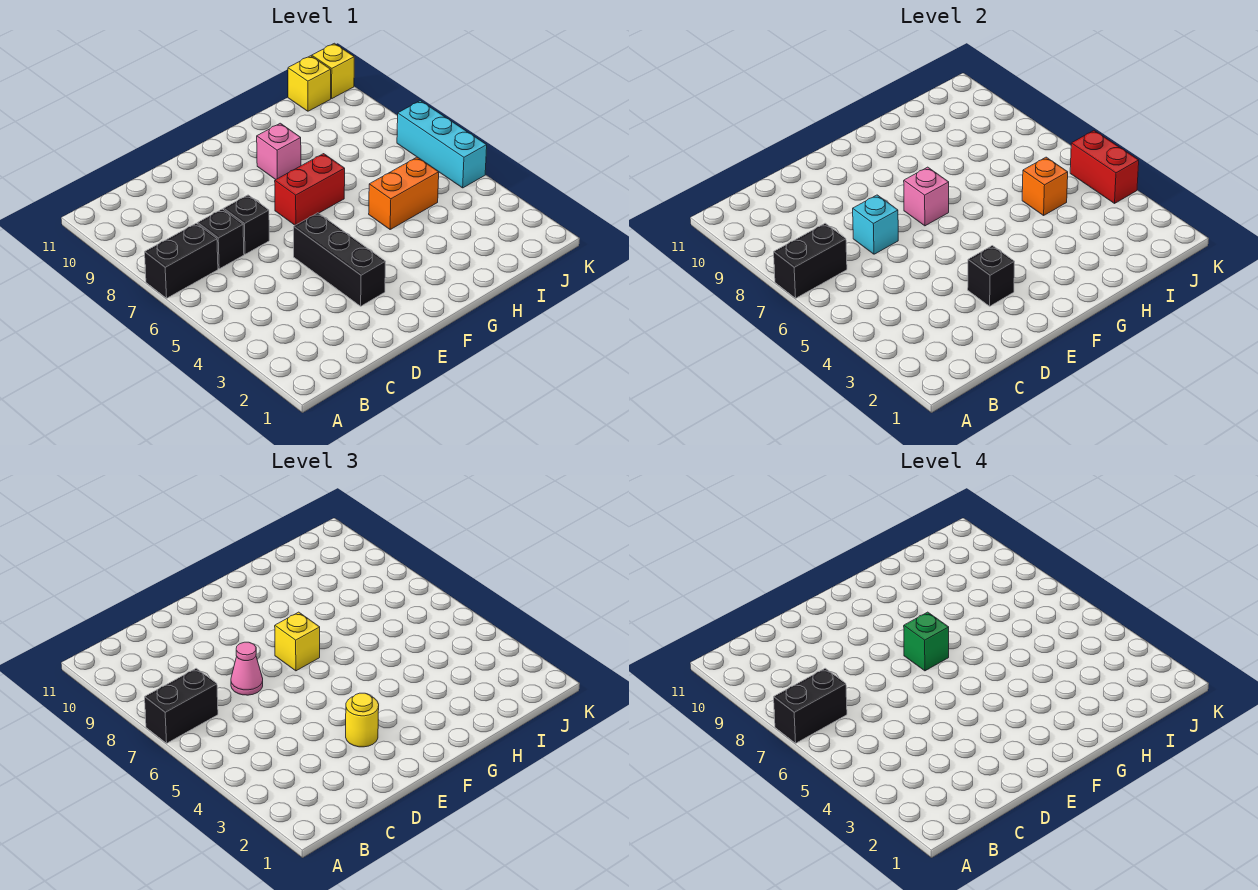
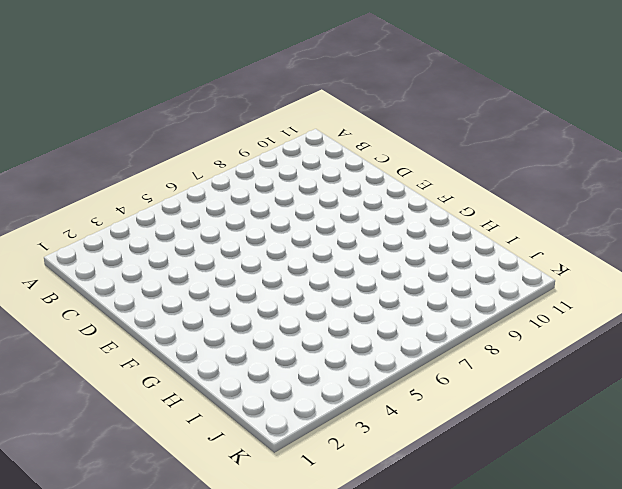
none -> black 1x2 brick [145,223,218,298]
none -> black 1x1 brick [198,209,244,269]
none -> black 1x1 brick [224,195,269,254]

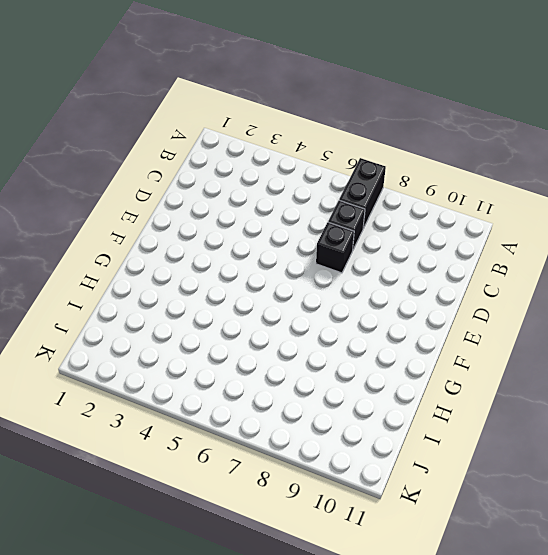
none -> black 1x3 brick [294,213,385,306]
none -> red 1x2 brick [275,154,345,225]
none -> pink 1x1 brick [257,123,301,179]

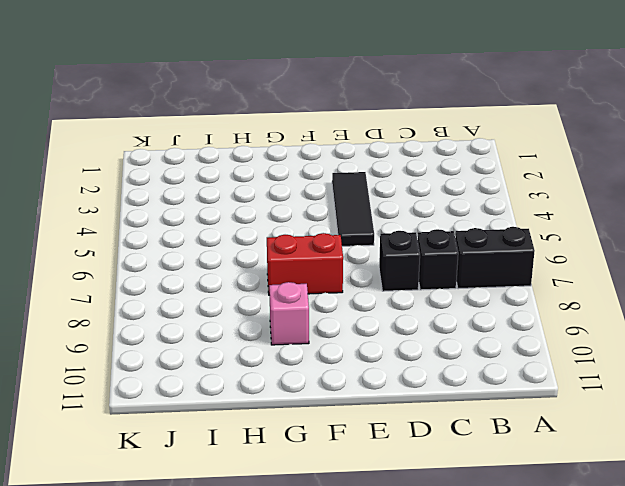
black 1x3 tile [332,172,374,246] -> black 1x3 brick [294,213,385,306]
none -> orange 1x2 brick [369,157,439,229]
none -> yellow 1x1 brick [288,56,331,111]
none -> cyan 1x3 brick [397,101,487,188]

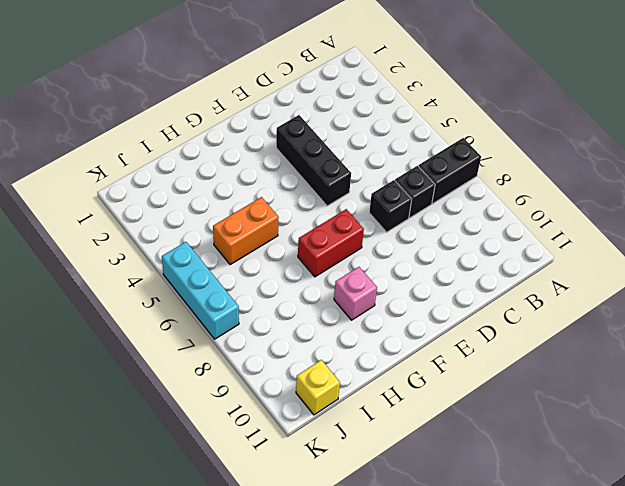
none -> yellow 1x1 brick [312,43,354,98]
none -> black 1x2 brick [774,223,847,298]
none -> cyan 1x1 brick [853,195,898,254]

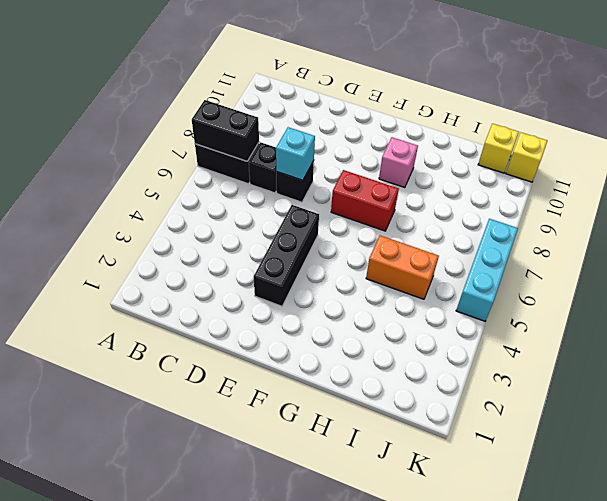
none -> black 1x1 brick [968,246,1014,306]
none -> pink 1x1 brick [904,167,949,226]
none -> orange 1x1 brick [1022,157,1068,215]

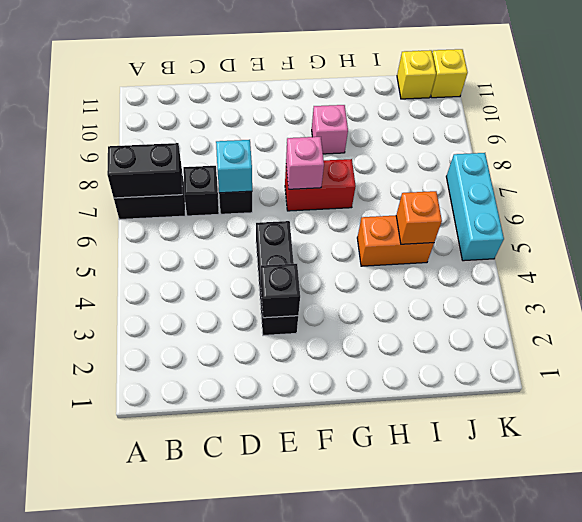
none -> red 1x2 brick [1070,131,1139,203]
none -> black 1x2 brick [145,668,218,743]
none -> pink 1x1 cone [231,642,263,695]

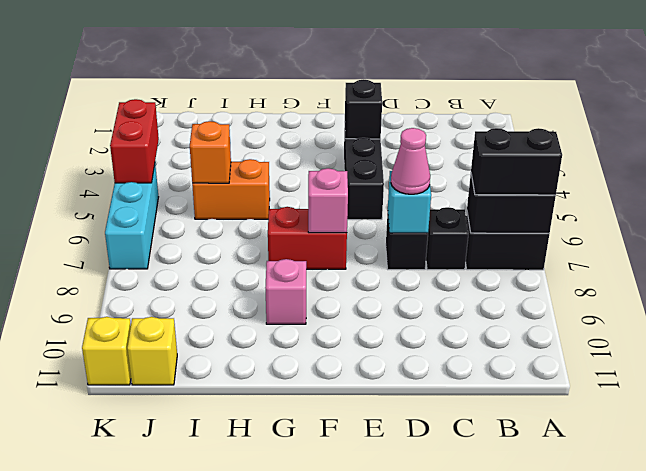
none -> yellow 1x1 round brick [346,693,379,747]
none -> yellow 1x1 brick [275,612,320,671]
none -> black 1x2 brick [774,668,847,743]

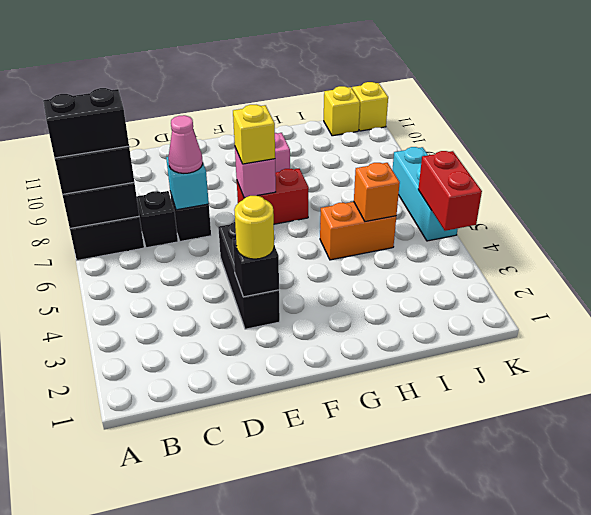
none -> green 1x1 brick [904,612,949,671]

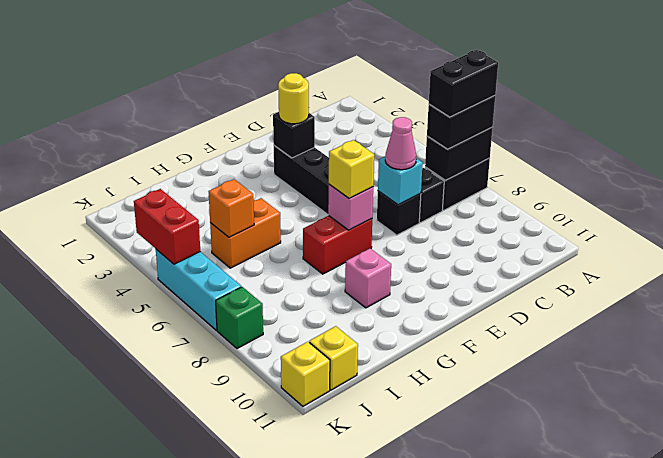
green 1x1 brick [216,287,263,349] -> green 1x1 brick moved to [904,612,949,671]

